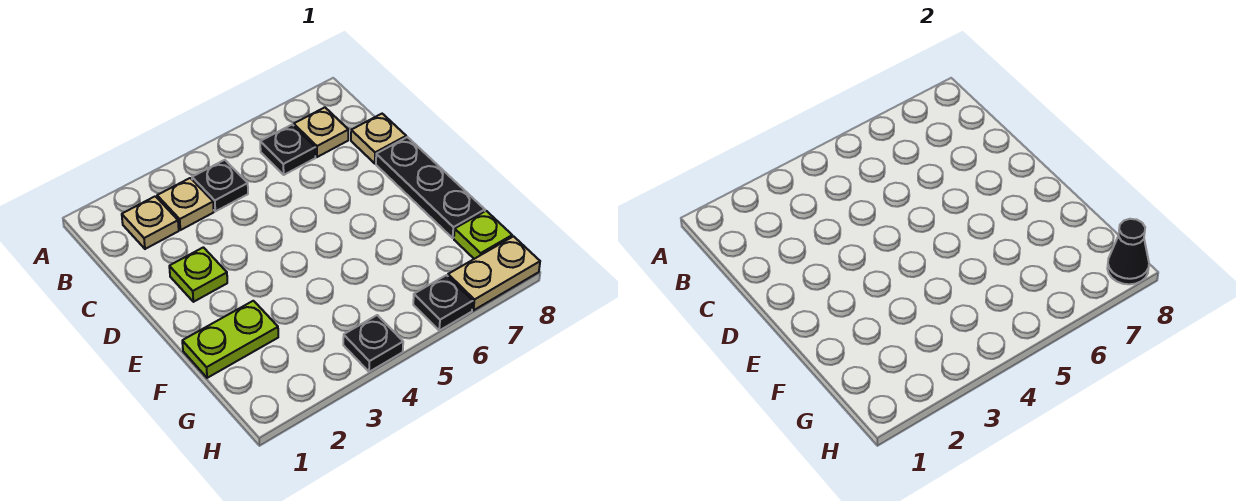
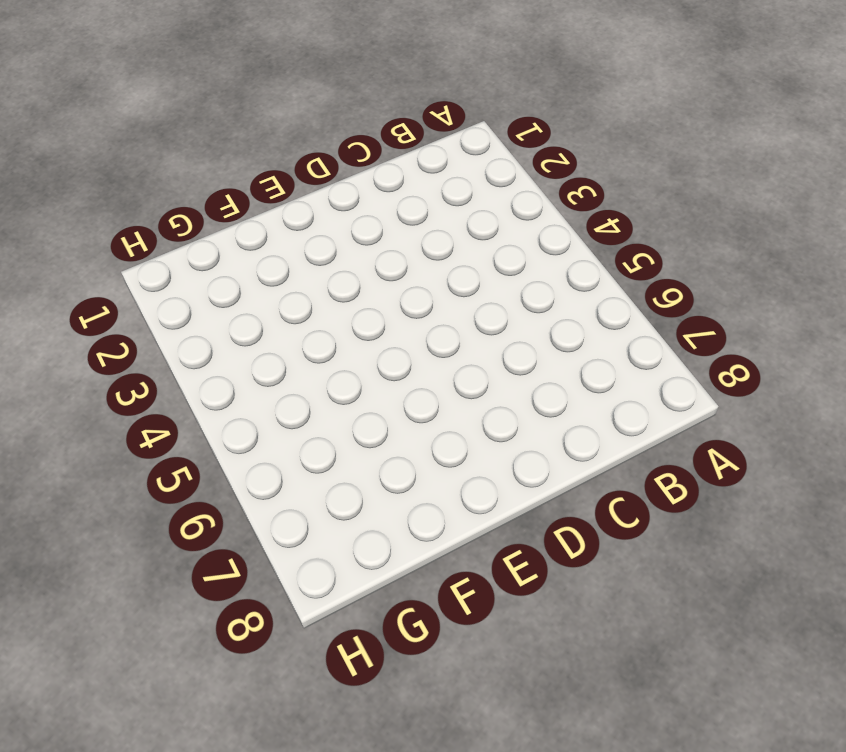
none -> tan 1x1 plate [122,196,179,249]
none -> tan 1x1 plate [157,178,214,230]
none -> black 1x1 plate [192,160,248,211]

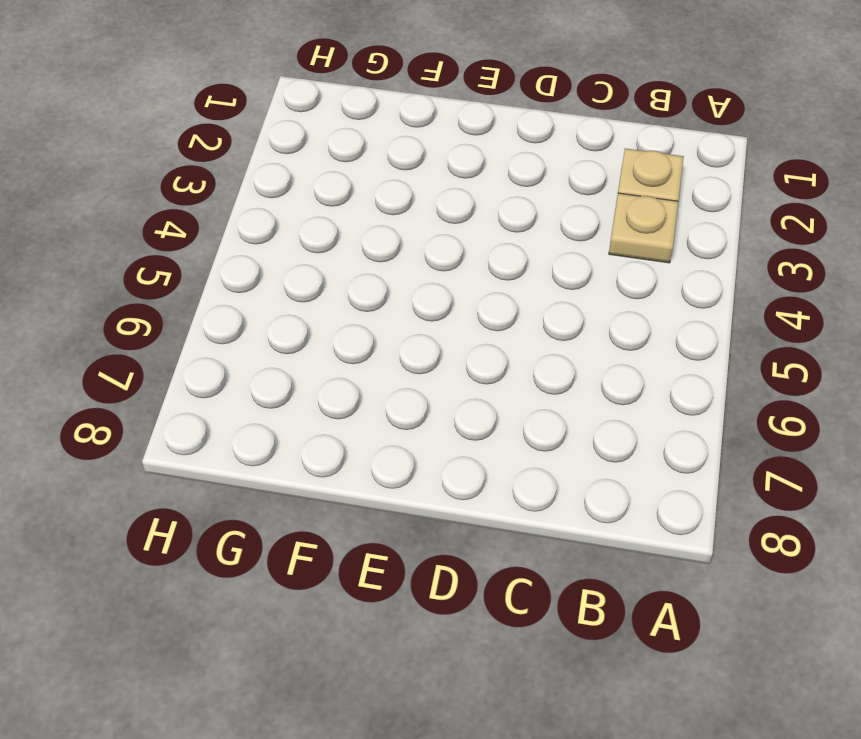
none -> black 1x1 plate [192,160,248,211]
none -> black 1x1 plate [260,125,315,175]
none -> tan 1x1 plate [294,107,348,157]

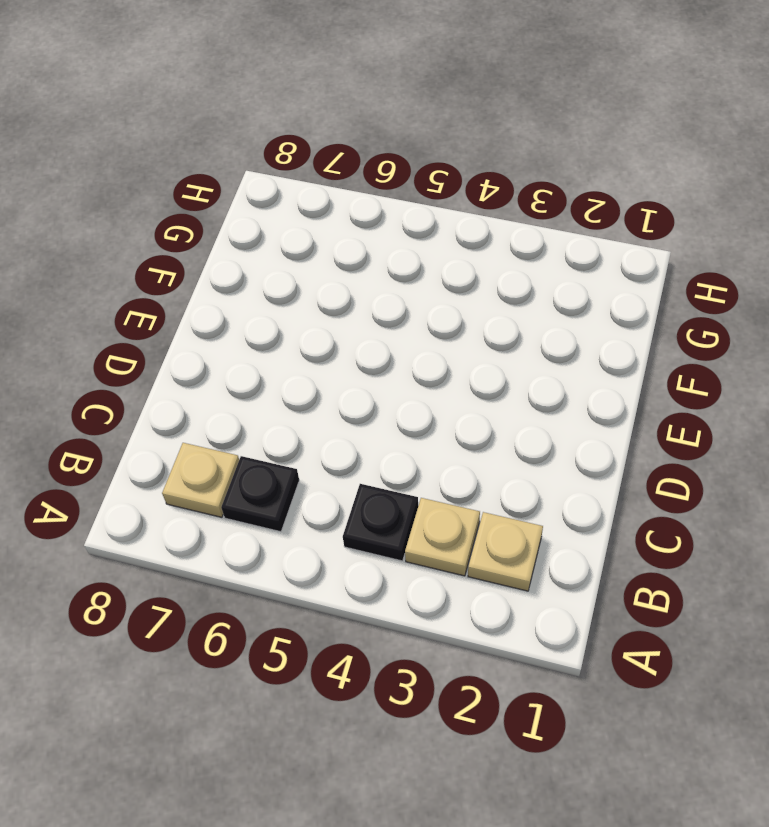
none -> tan 1x1 plate [351,114,406,163]
none -> lime 1x1 plate [169,247,227,302]
none -> black 1x3 plate [376,137,485,238]

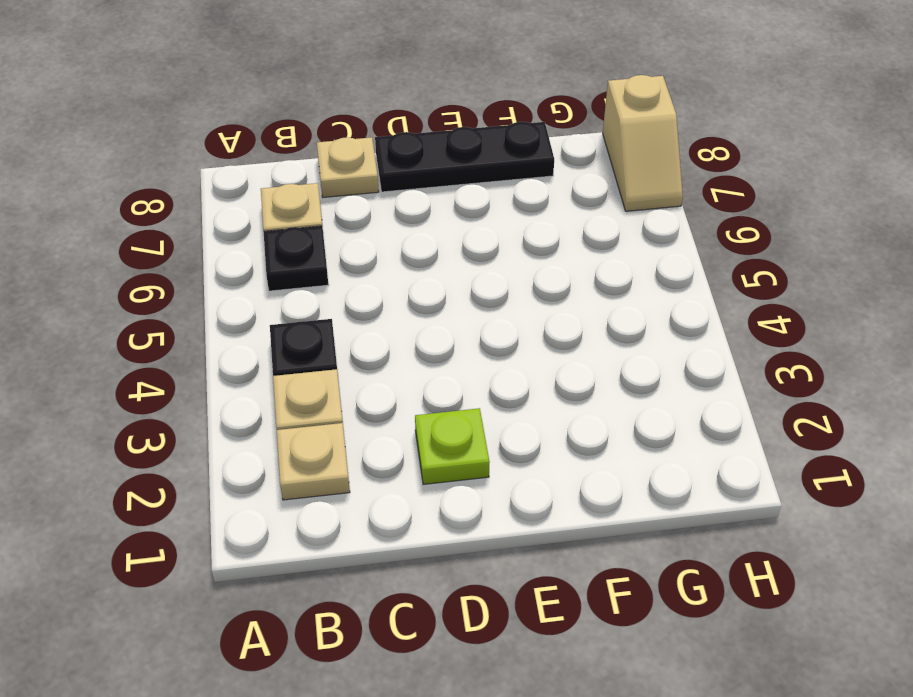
tan 1x2 slope [603,75,683,211] -> tan 1x2 plate [448,236,540,310]
none -> lime 1x2 plate [182,301,278,378]
none -> lime 1x1 plate [454,211,512,259]
none -> black 1x1 plate [343,315,403,372]

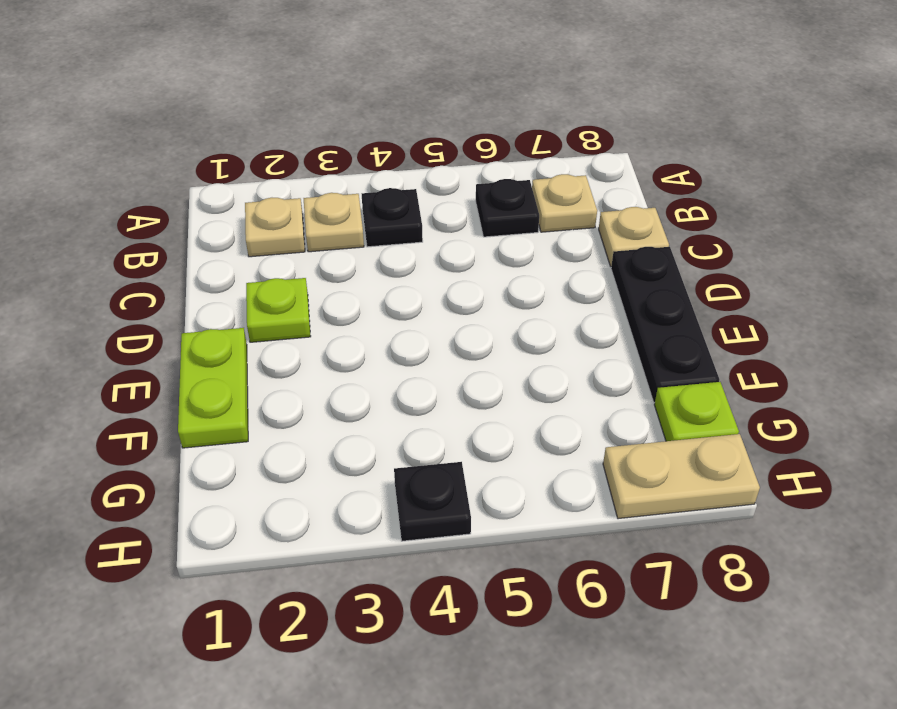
lime 1x2 plate [178,328,248,448] -> lime 1x2 plate turned to [182,301,278,378]
none -> black 1x1 plate [413,275,473,330]
none -> black 1x1 cone [1107,219,1149,284]

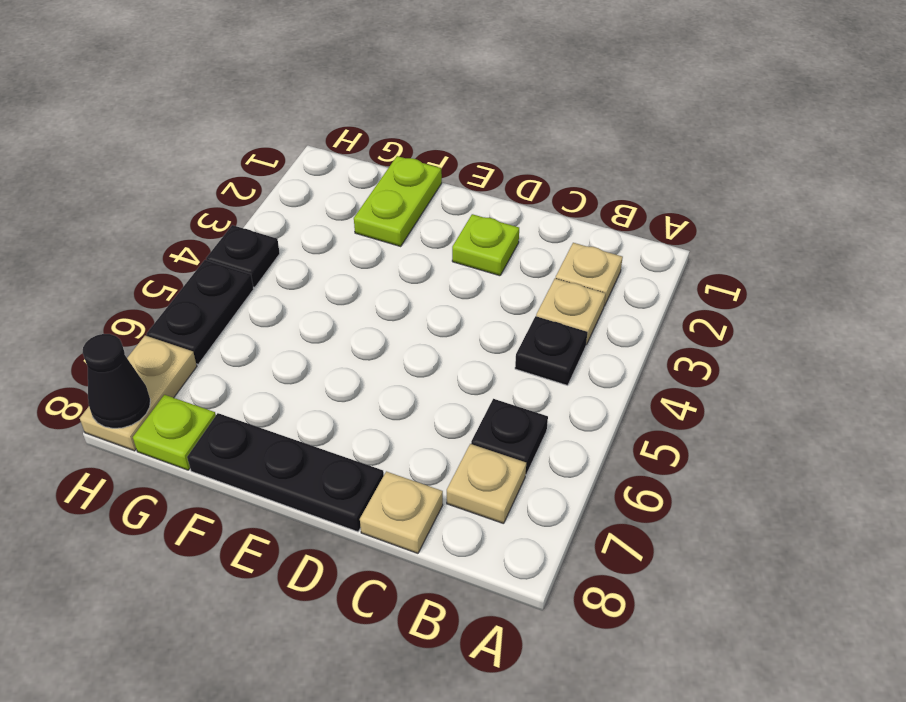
black 1x2 plate [147,260,254,364] -> black 1x1 plate [413,275,473,330]

